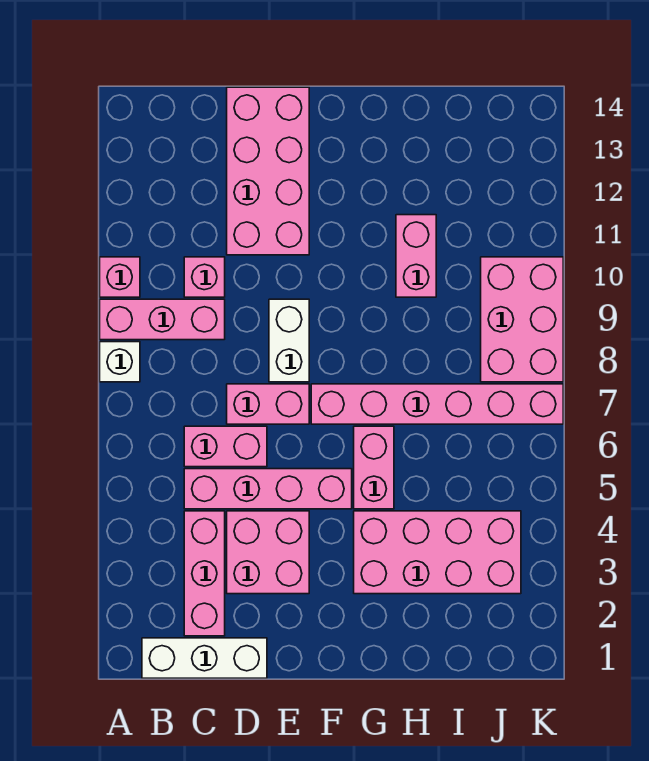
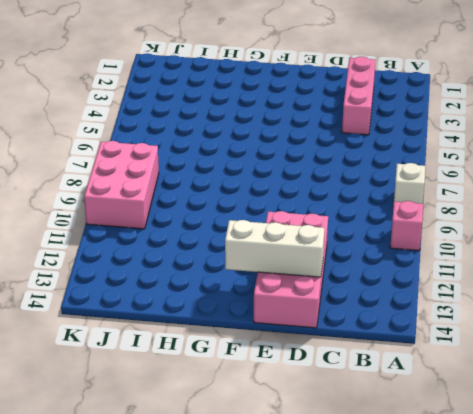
white 1x3 brick [225,220,325,277] -> white 1x3 brick moved to [142,638,267,678]
none -> pink 1x3 brick [100,299,225,340]
none -> pink 1x4 brick [184,469,352,509]
none -> pink 1x2 brick [184,426,267,467]

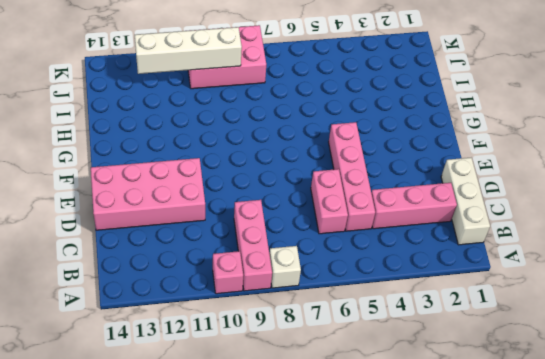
white 1x4 brick [135,27,242,74] -> none
none -> pink 1x1 brick [184,257,225,297]
none -> pink 2x2 brick [227,511,309,594]
none -> pink 1x2 brick [227,384,309,424]

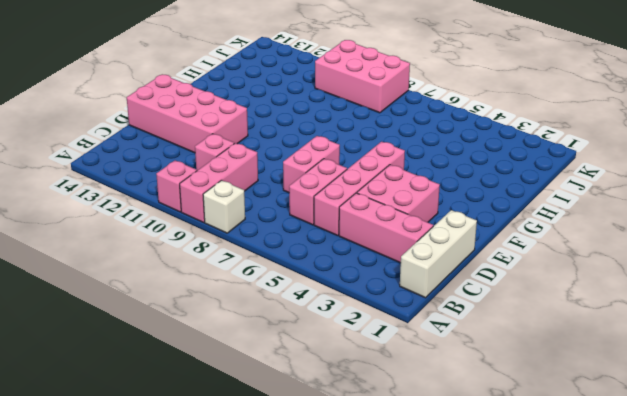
none -> white 1x2 brick [269,299,309,382]
none -> pink 1x6 brick [311,384,563,424]
none -> pink 2x4 brick [354,511,521,594]

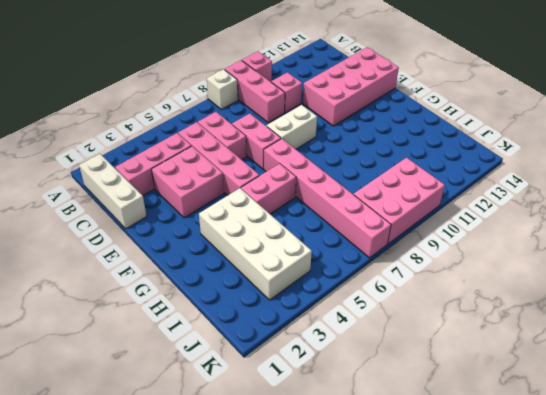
white 2x4 brick [199,188,312,300] -> pink 2x4 brick [354,511,521,594]
none -> pink 1x2 brick [396,215,436,297]

